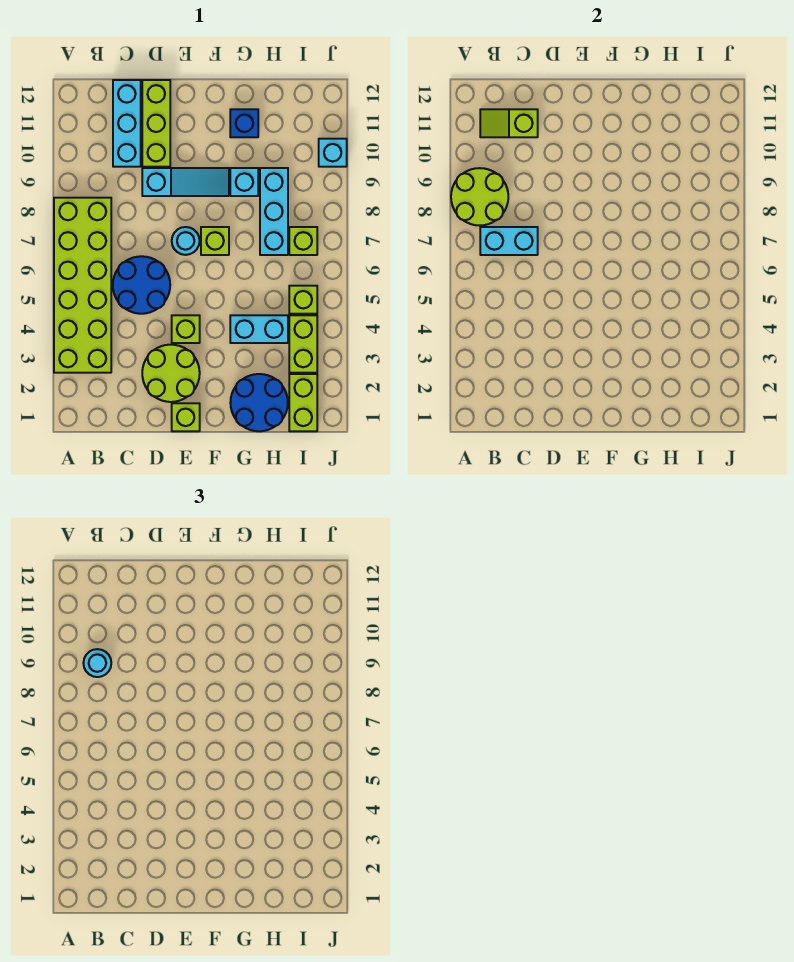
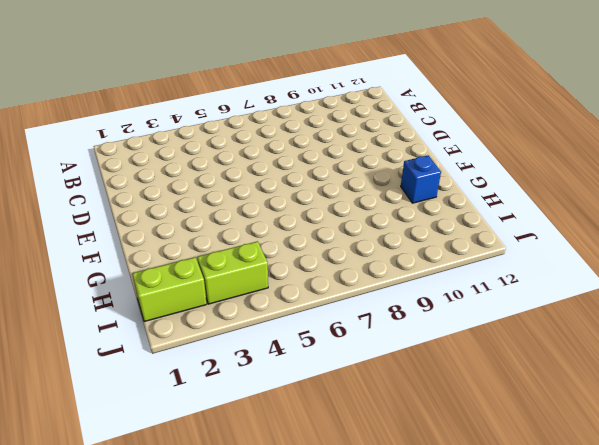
none -> lime 2x6 brick [54,198,111,373]
none -> blue 2x2 round brick [113,256,170,314]
none -> cyan 1x3 brick [113,80,141,167]

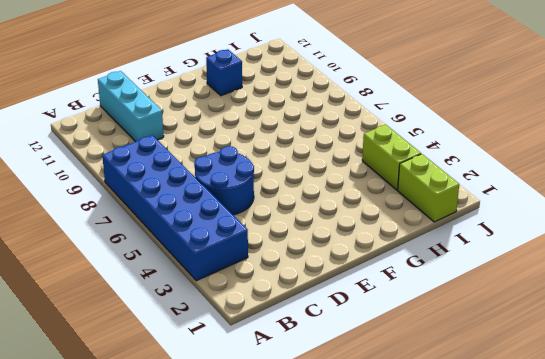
blue 2x6 brick [102,135,248,281] -> lime 2x6 brick [54,198,111,373]
none -> lime 2x2 round brick [142,345,200,402]
none -> cyan 1x3 slope [142,168,229,196]
none -> lime 1x3 brick [142,80,170,167]

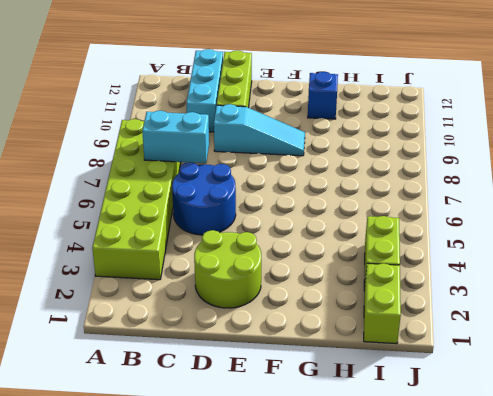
none -> lime 1x1 brick [172,403,200,431]
none -> lime 1x1 brick [172,315,200,343]
none -> cyan 1x1 round brick [172,227,200,255]

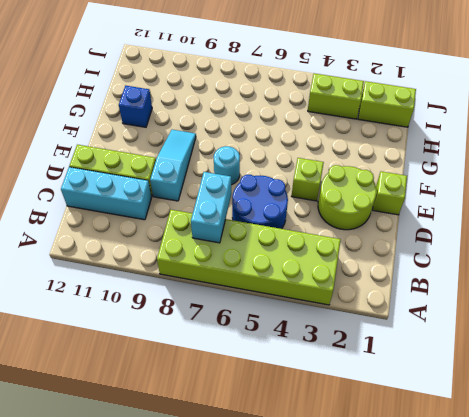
none -> lime 1x1 brick [201,227,229,255]
none -> blue 2x2 round brick [230,374,288,431]
none -> cyan 1x2 brick [230,315,288,343]

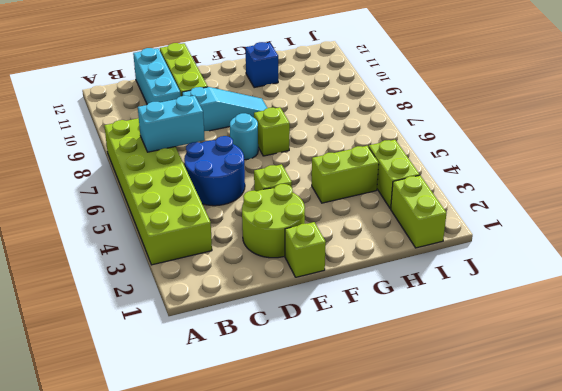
lime 1x2 brick [312,146,379,203] -> cyan 1x2 brick [230,315,288,343]
none -> blue 2x2 round brick [230,374,288,431]
none -> cyan 1x1 brick [230,168,258,196]
none -> cyan 1x3 brick [260,168,288,255]

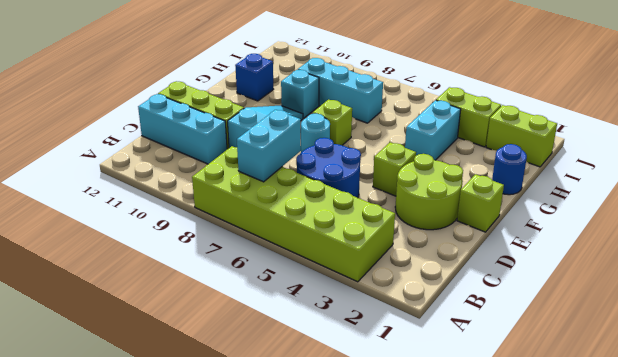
blue 1x1 round brick [492,144,527,195] -> blue 2x2 round brick [230,374,288,431]
none -> lime 1x1 brick [289,286,317,314]
none -> lime 1x1 brick [289,227,317,255]
none -> cyan 1x1 brick [319,139,347,167]

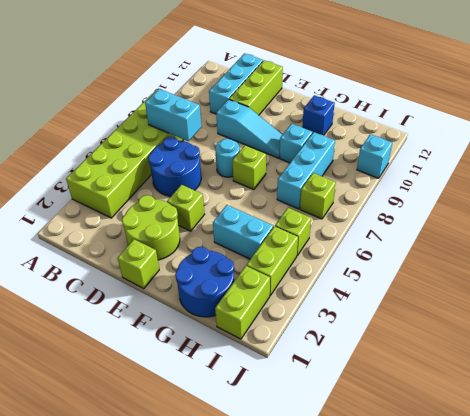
none -> lime 2x2 round brick [451,168,508,226]
none -> lime 1x2 slope [480,109,538,137]
none -> cyan 1x1 round brick [83,649,111,677]

